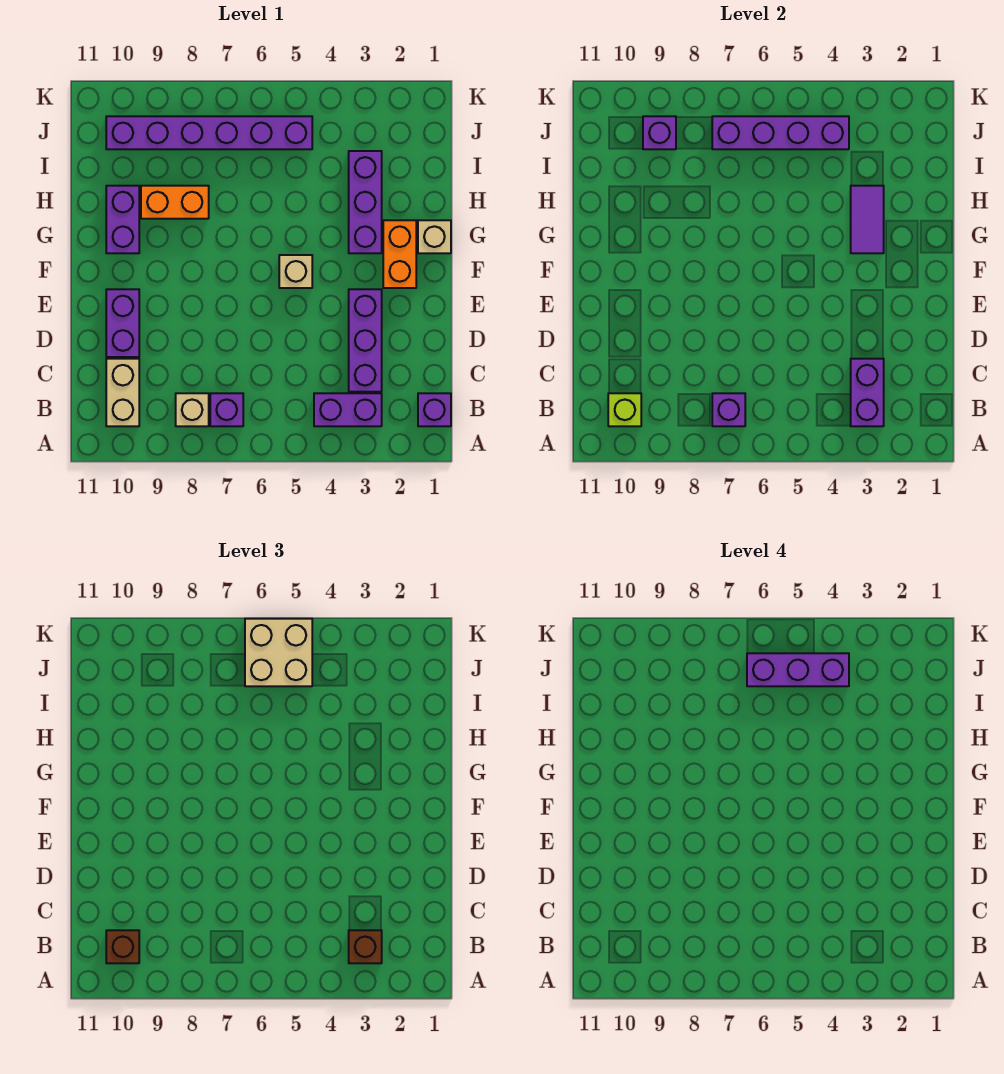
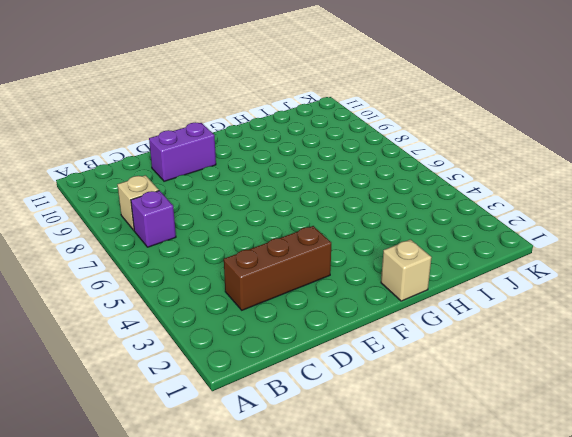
brown 1x3 brick [224,226,331,310] -> purple 1x3 brick [349,289,382,392]
none -> purple 1x1 brick [418,393,451,426]
none -> purple 1x2 brick [314,393,382,426]
none -> tan 1x2 brick [106,359,139,426]

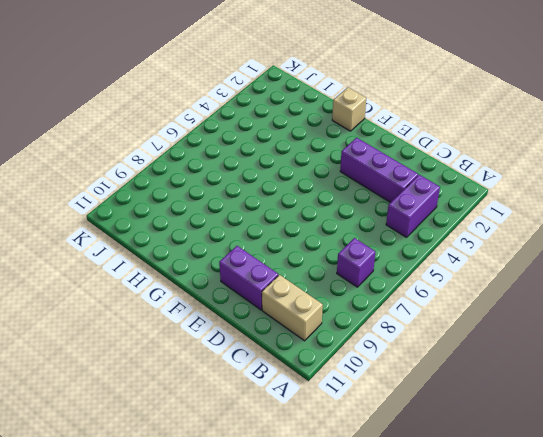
none -> purple 1x1 brick [418,393,451,426]
none -> tan 1x1 brick [176,393,209,426]
none -> orange 1x2 brick [383,220,416,288]

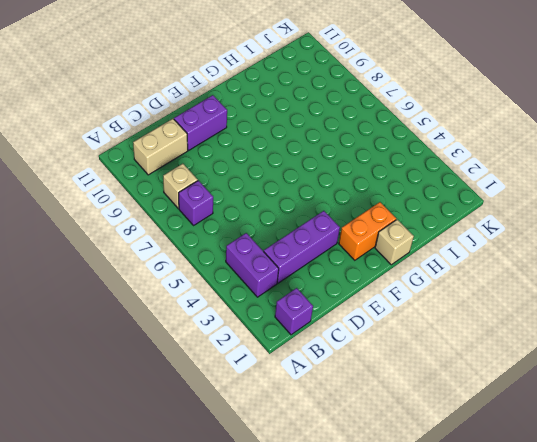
none -> tan 1x1 brick [279,255,312,288]
none -> purple 1x3 brick [349,151,382,253]
none -> purple 1x2 brick [106,186,139,253]

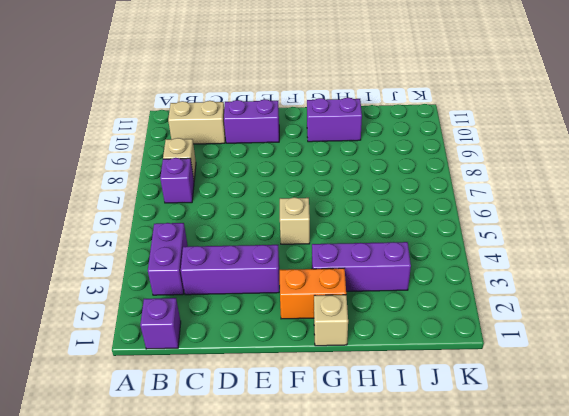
none -> orange 1x2 brick [141,186,209,219]
none -> purple 1x6 brick [106,116,312,149]
none -> purple 1x2 brick [851,359,884,426]

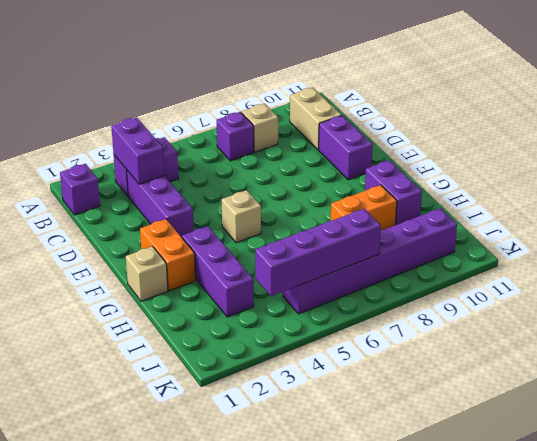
none -> purple 1x1 brick [712,393,745,426]
none -> lime 1x1 brick [608,393,641,426]
none -> purple 1x2 tile [851,186,884,253]

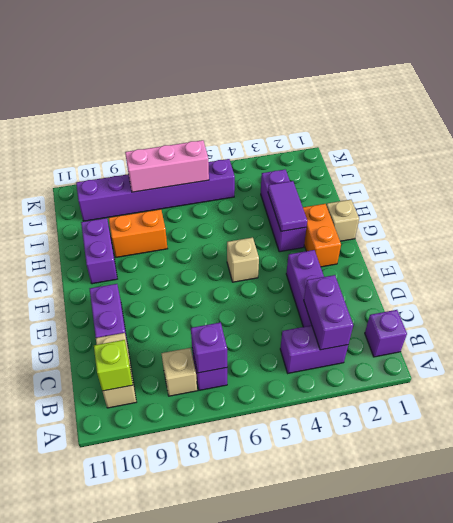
pink 1x3 brick [125,140,209,192] -> purple 1x4 brick [712,116,849,149]
none -> purple 1x1 brick [643,116,676,149]
none -> brown 1x1 brick [349,930,382,963]
none -> brown 1x1 brick [106,930,139,963]

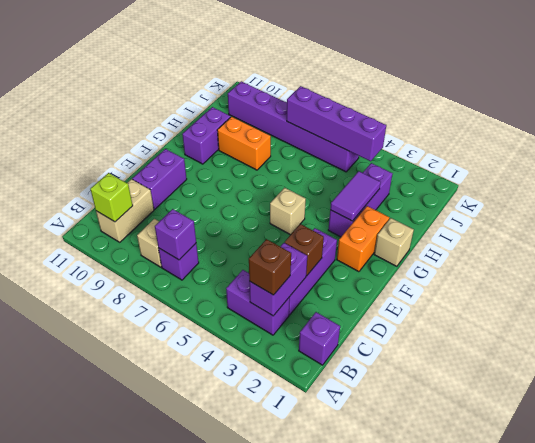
brown 1x1 brick [285,224,324,276] -> brown 1x1 brick moved to [106,930,139,963]
none -> purple 1x1 brick [643,116,676,149]
none -> tan 2x2 brick [245,619,312,686]
none -> purple 1x3 brick [747,653,849,686]

